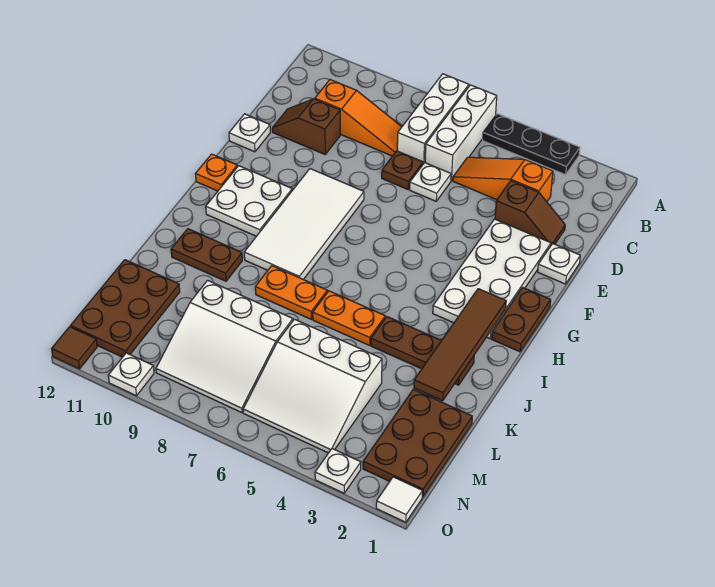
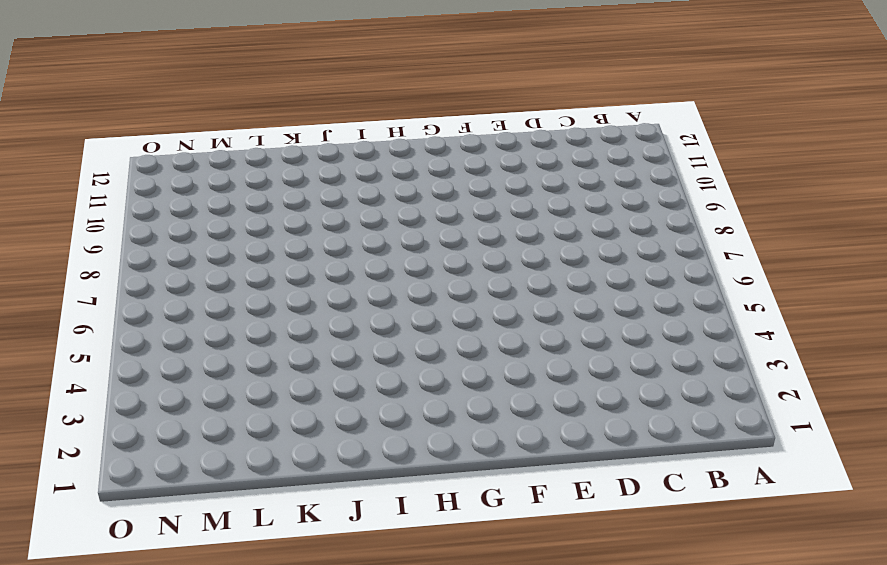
none -> black 1x3 plate [483,114,580,175]
none -> white 1x3 brick [425,85,497,181]
none -> white 1x3 brick [397,74,469,164]

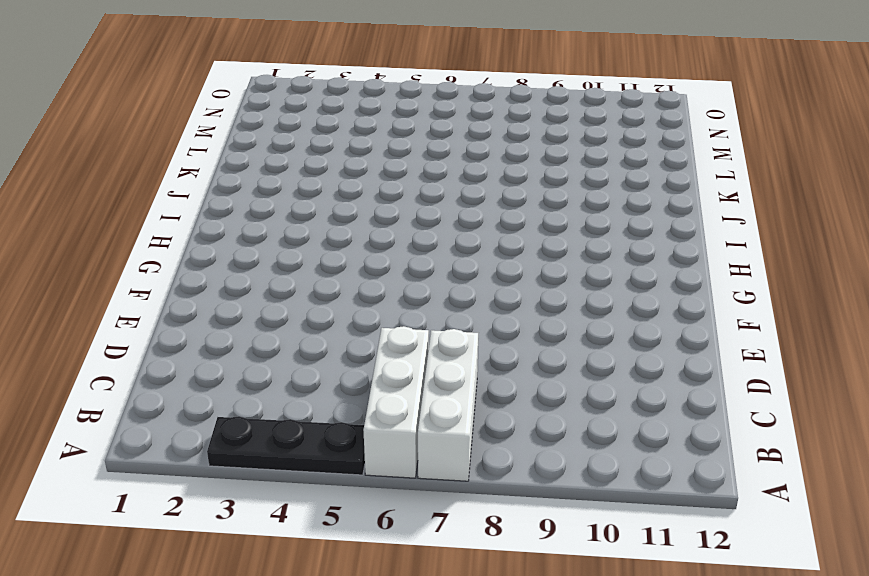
none -> orange 1x3 slope [453,157,553,202]
none -> orange 1x3 slope [315,80,402,156]
none -> brown 1x2 slope [495,181,565,245]

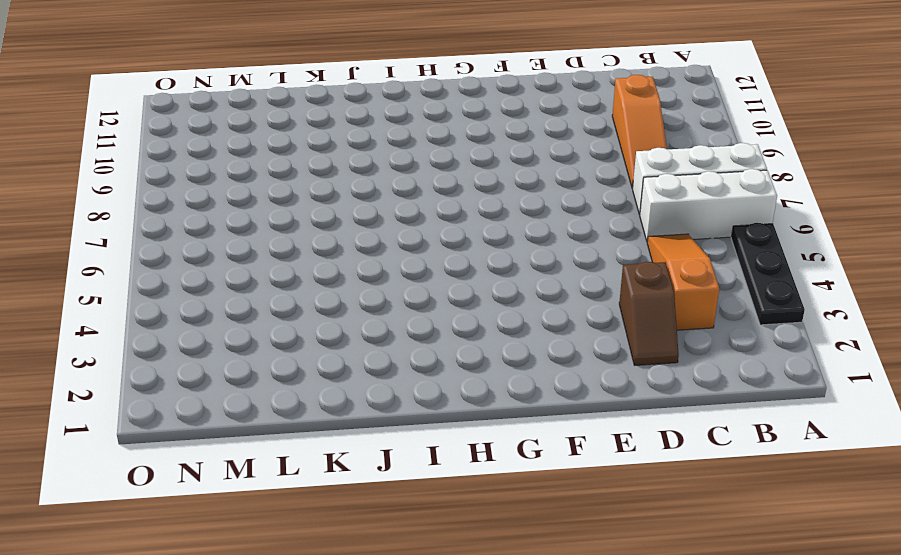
none -> white 1x1 plate [410,163,451,201]
none -> brown 1x1 plate [382,151,423,189]
none -> brown 1x2 slope [272,99,340,154]

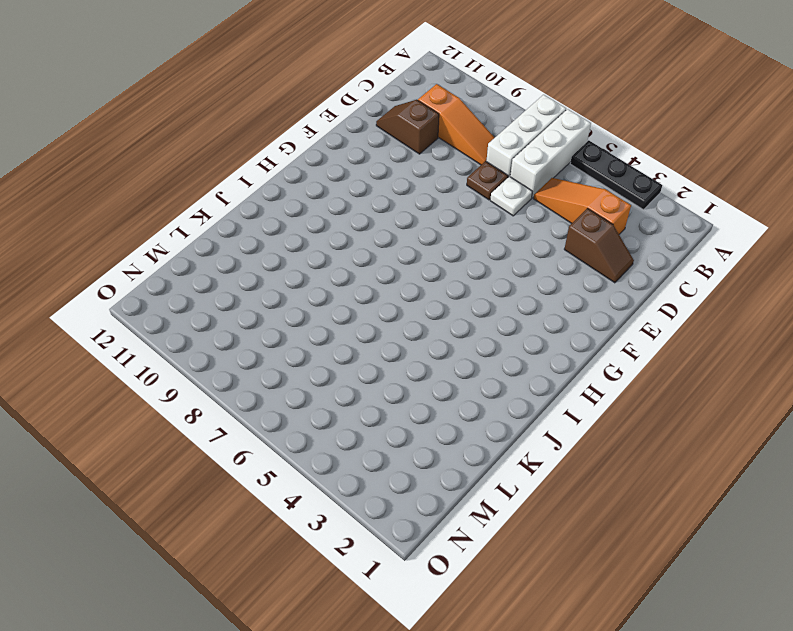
none -> white 1x1 plate [538,244,580,284]
none -> white 2x4 plate [433,219,551,339]
none -> white 1x1 plate [229,114,270,152]

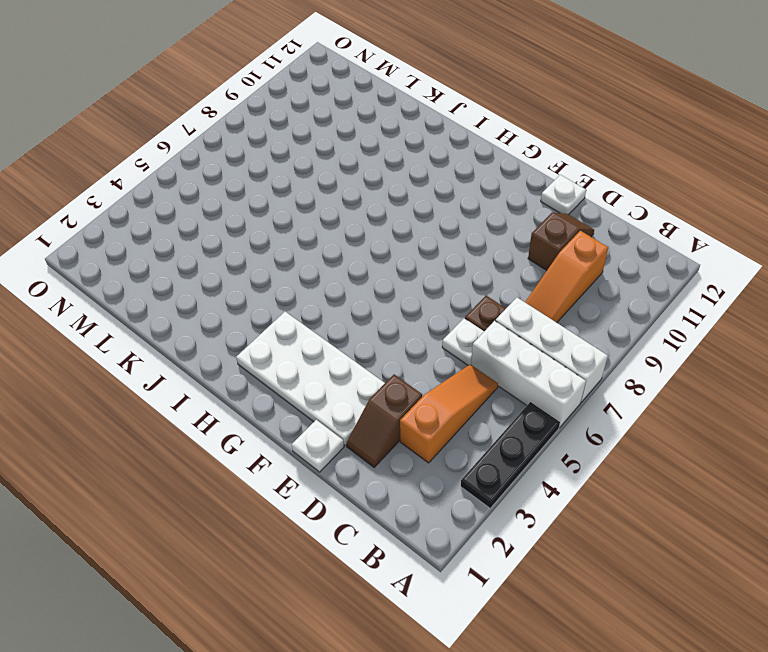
none -> white 2x4 tile [244,169,364,279]
none -> brown 1x2 plate [492,287,551,352]
none -> white 2x2 plate [206,166,292,236]

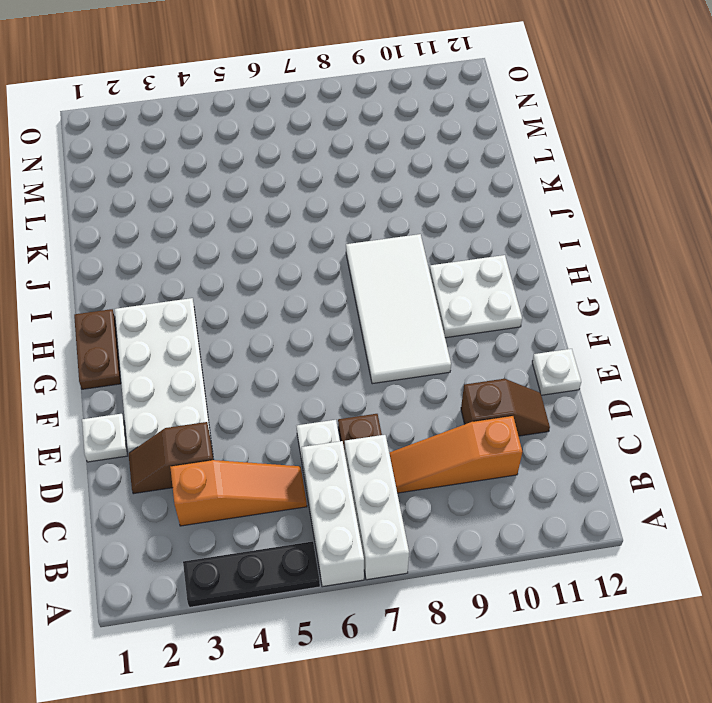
none -> orange 1x1 plate [196,154,237,191]
none -> brown 1x3 plate [371,317,474,385]
none -> orange 1x2 plate [313,291,385,345]

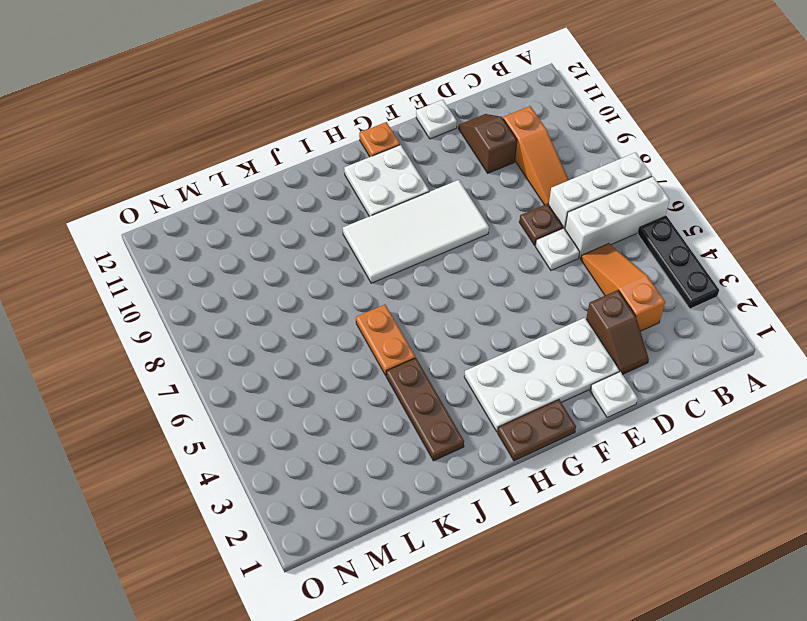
none -> orange 1x2 plate [255,266,327,319]
none -> brown 1x2 plate [171,229,242,281]
none -> brown 2x3 plate [363,390,472,497]

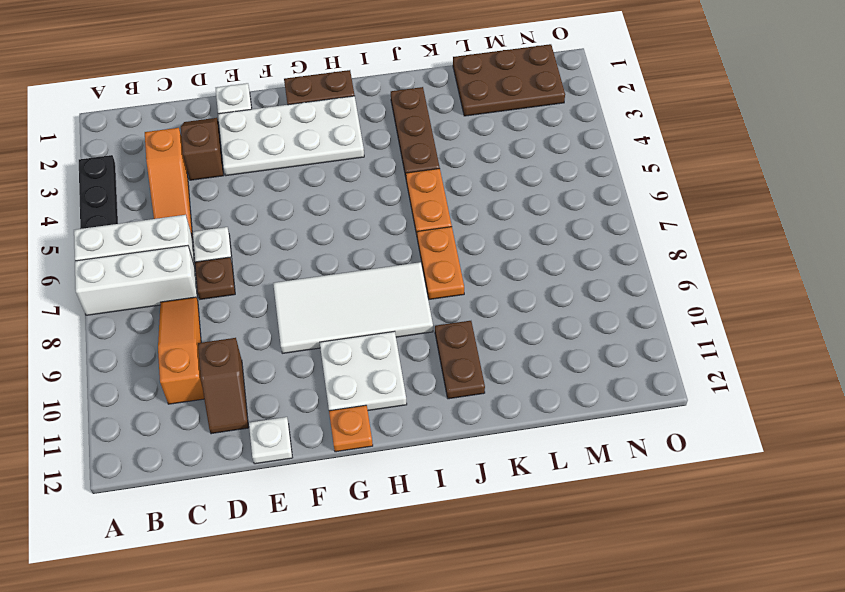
none -> white 3x3 slope [243,319,382,453]
none -> white 3x3 slope [156,280,293,413]
none -> brown 2x3 plate [71,260,180,357]

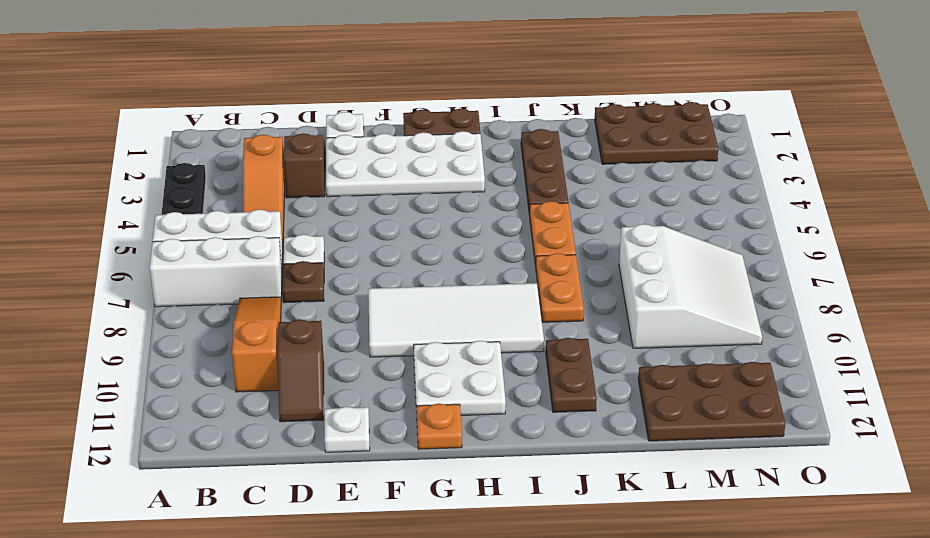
none -> white 3x3 slope [243,319,382,453]
none -> white 1x1 tile [376,477,422,522]
none -> white 1x1 plate [315,449,361,493]

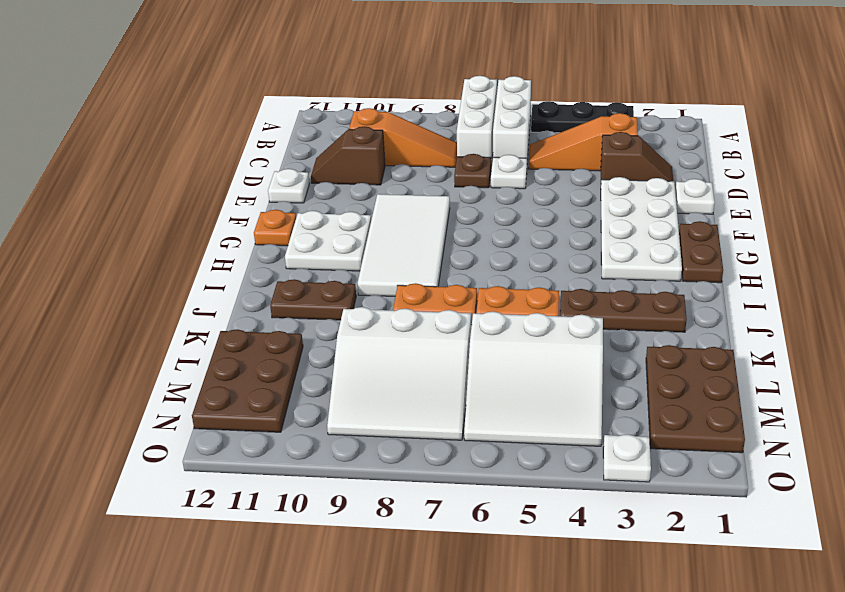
none -> white 1x1 tile [376,477,422,522]
none -> white 1x1 plate [108,353,154,396]
none -> brown 1x1 tile [52,327,97,369]

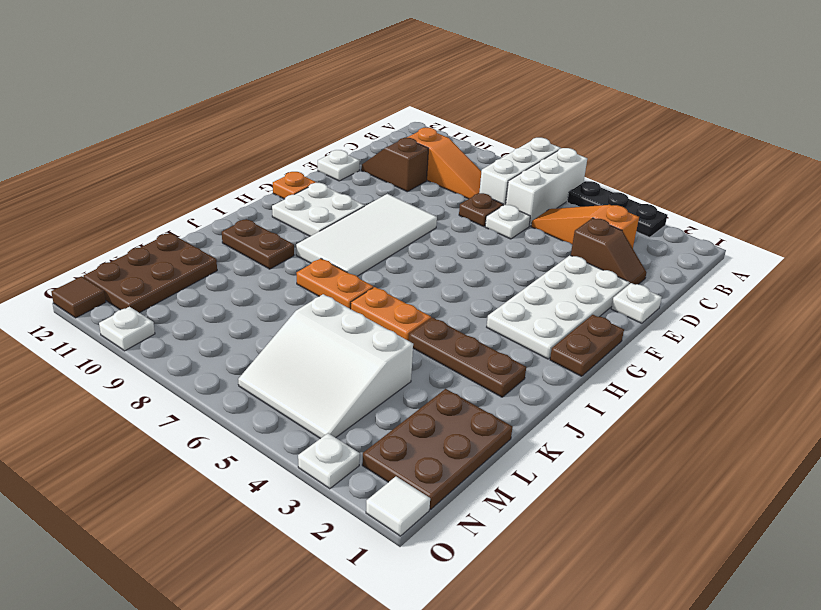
none -> white 3x3 slope [156,280,293,413]
none -> brown 1x4 tile [414,289,506,401]

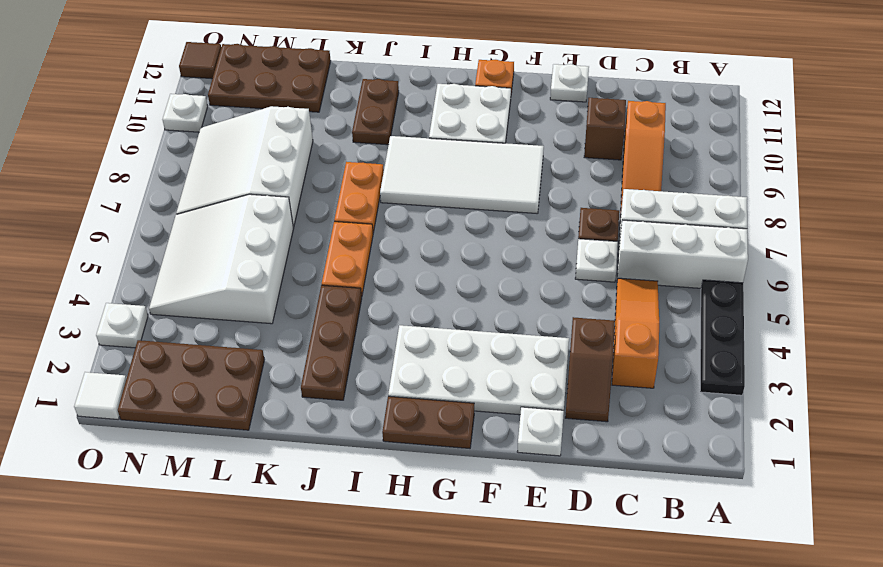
none -> brown 1x4 tile [414,289,506,401]

